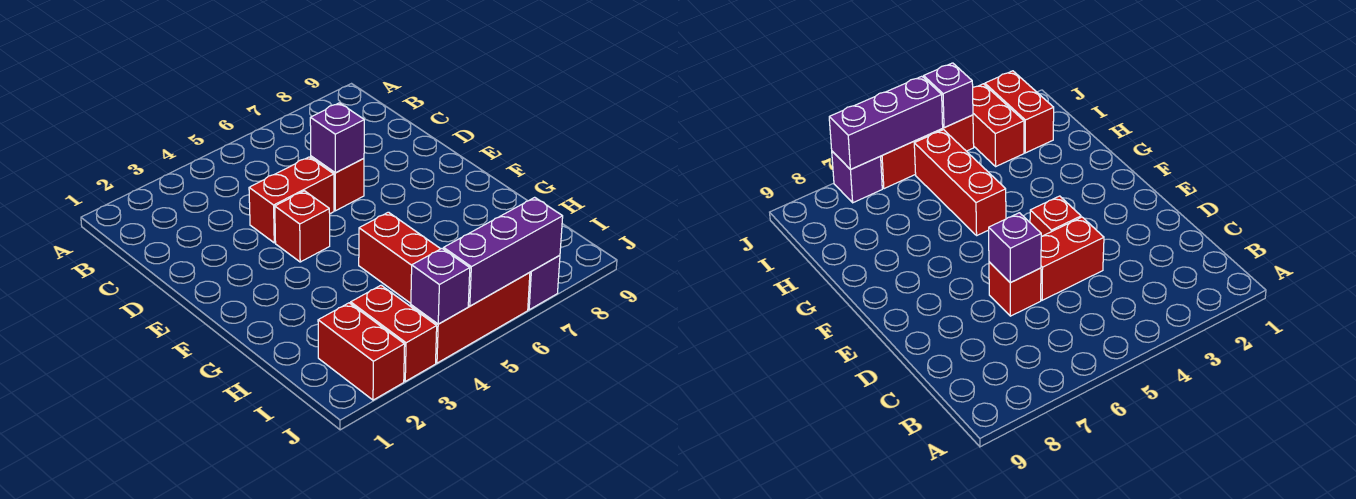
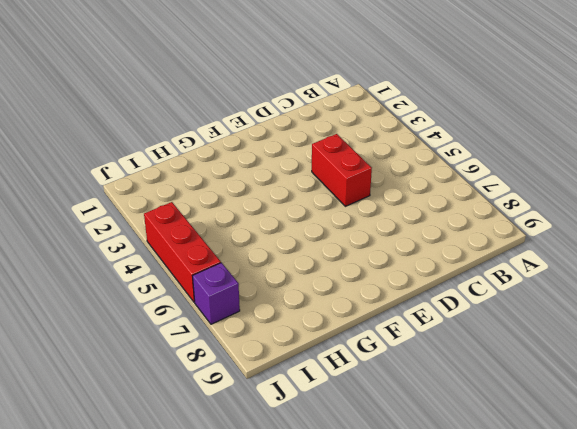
none -> red 1x1 brick [311,156,364,211]
none -> red 1x1 brick [275,191,330,262]

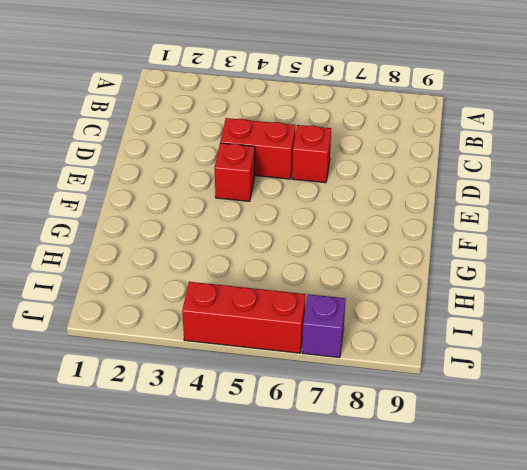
none -> red 1x3 brick [359,212,440,303]
none -> red 1x2 brick [318,303,405,400]

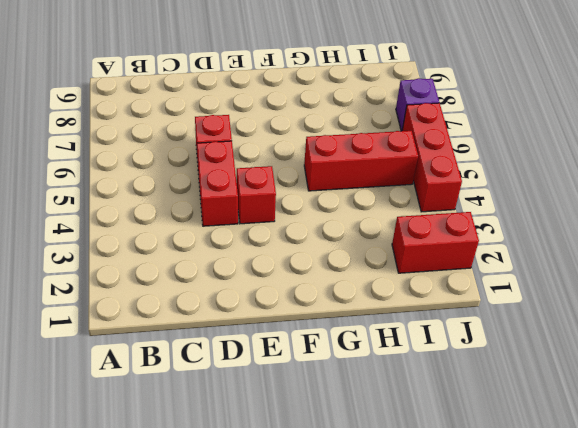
none -> red 1x2 brick [351,285,437,381]
none -> purple 1x1 brick [310,103,364,173]

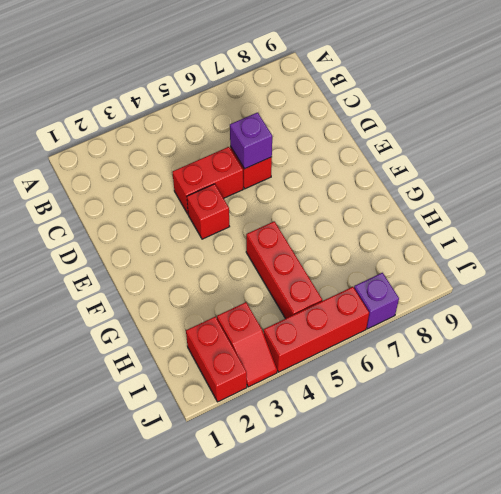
red 1x2 slope [217,302,277,387] -> red 1x2 brick [351,285,437,381]
none -> purple 1x1 brick [411,249,470,324]
none -> purple 1x3 brick [444,197,563,306]

